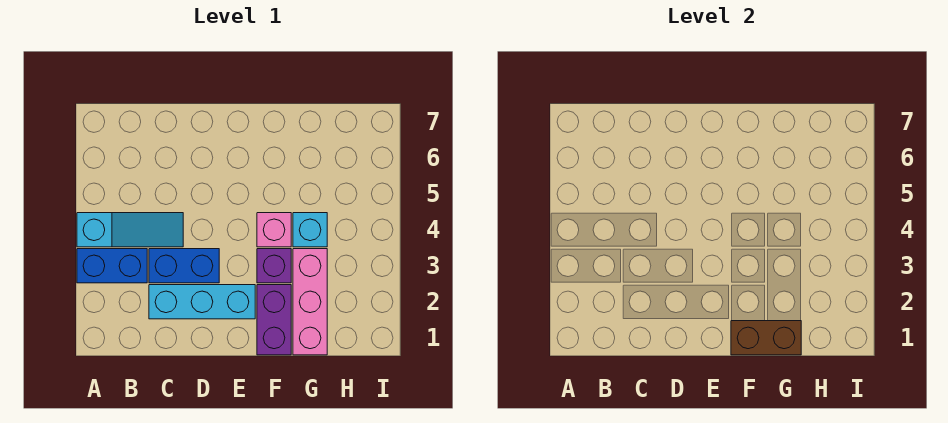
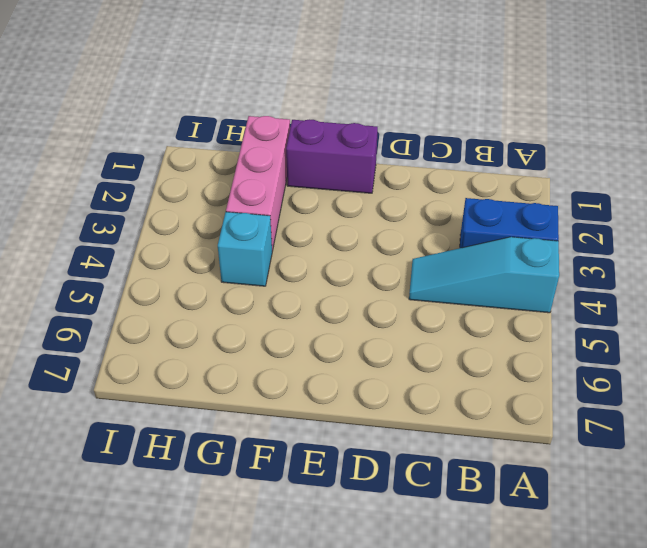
purple 1x2 brick [286,119,378,193] -> purple 1x2 brick turned to [257,285,291,355]
none -> cyan 1x3 brick [149,285,255,319]
none -> blue 1x2 brick [149,249,219,283]

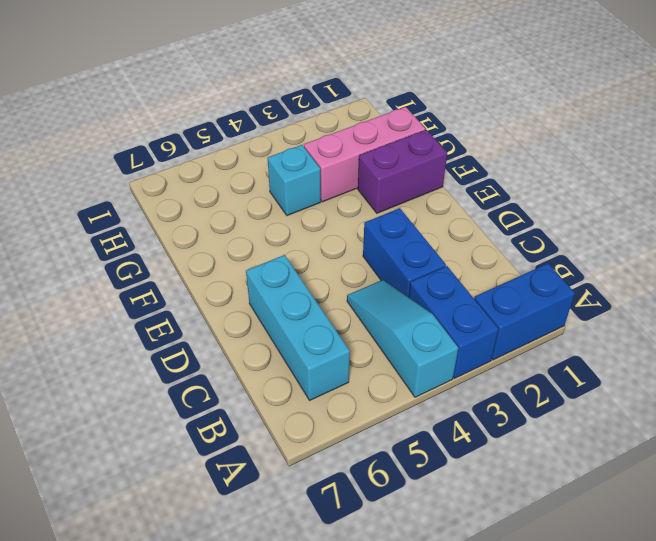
blue 1x2 brick [474,264,575,360] -> none
cyan 1x3 brick [246,255,350,400] -> cyan 1x3 brick moved to [149,285,255,319]
none -> purple 1x1 brick [257,249,291,283]
none -> pink 1x1 brick [257,213,291,247]

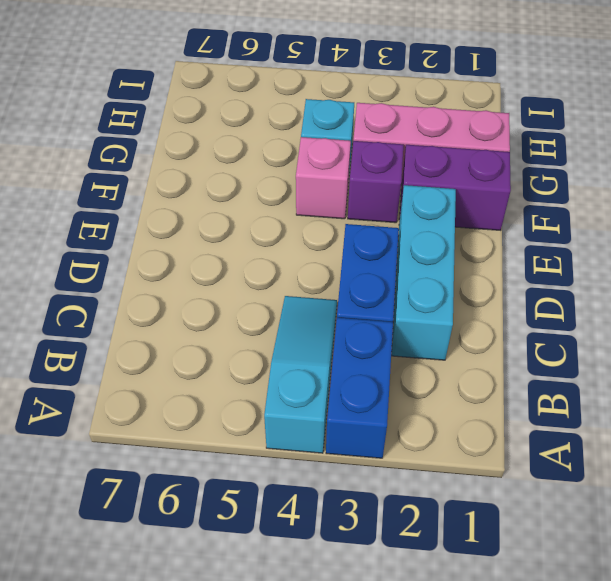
none -> brown 1x2 brick [731,321,801,355]

